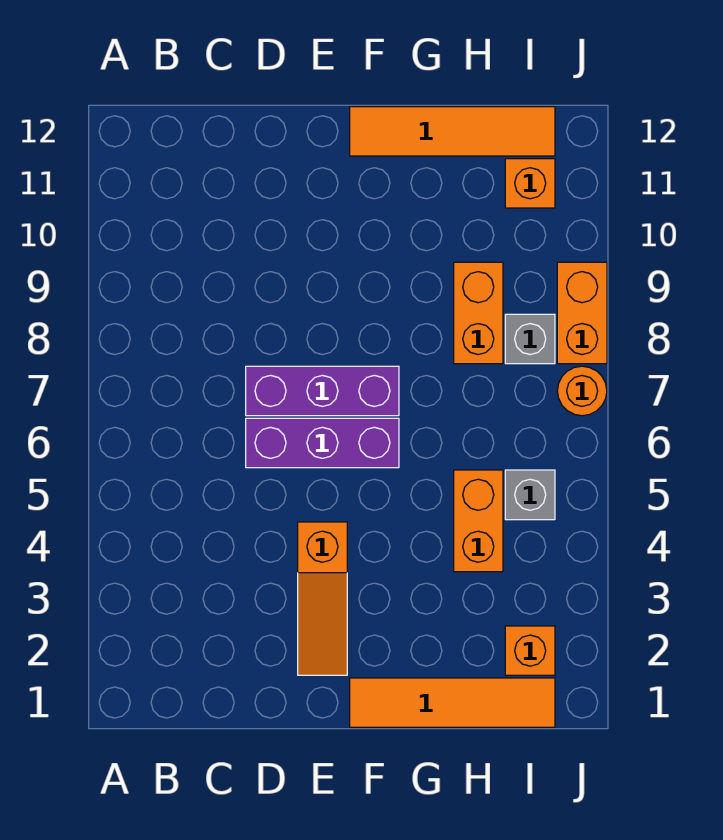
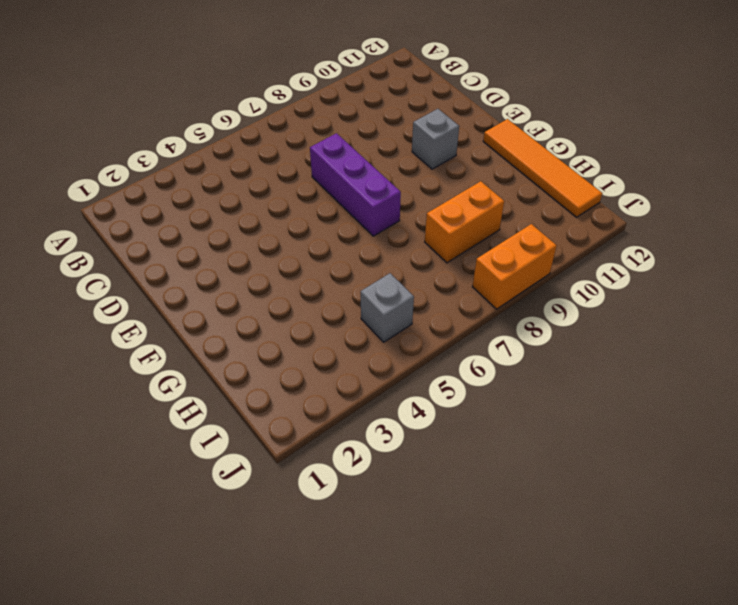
grey 1x1 brick [412,109,459,169] -> grey 1x1 brick moved to [505,314,555,364]
none -> purple 1x3 brick [246,418,399,468]
none -> orange 1x3 slope [298,522,347,675]
none -> orange 1x4 tile [350,678,555,727]

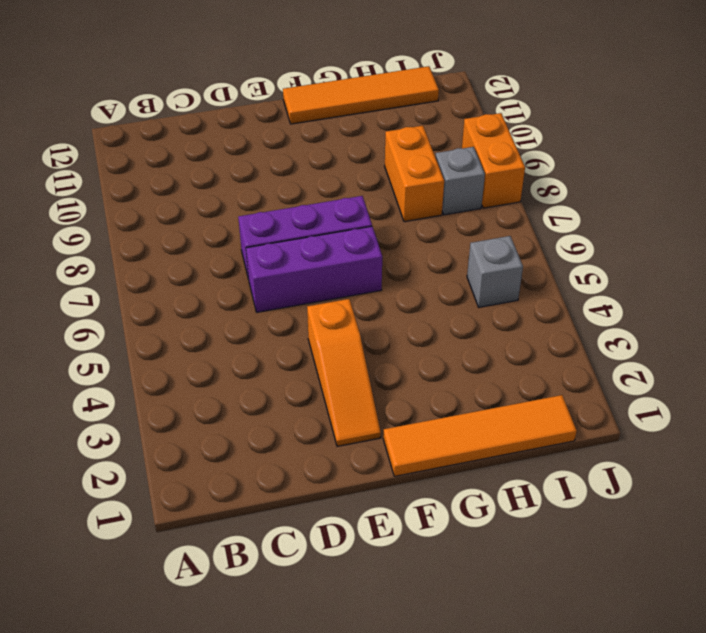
none -> orange 1x2 brick [454,470,503,572]
none -> orange 1x1 brick [505,626,555,675]
none -> orange 1x1 brick [505,159,555,208]

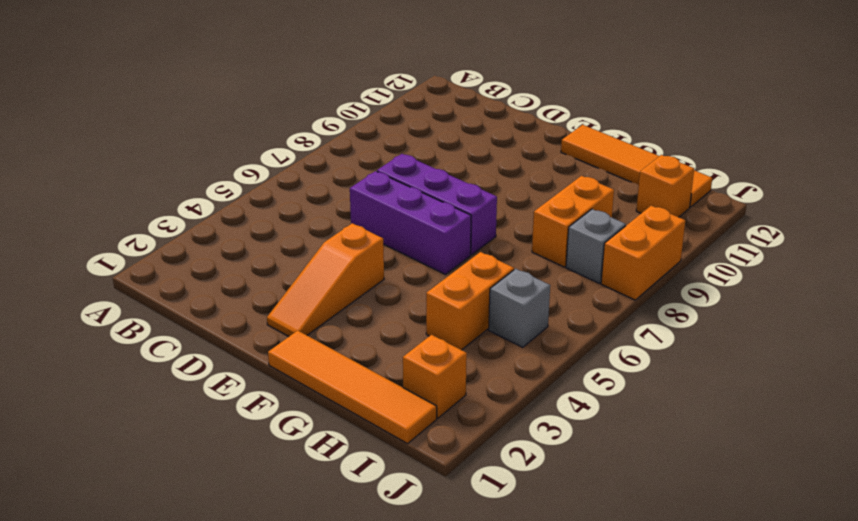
none -> orange 1x1 round brick [557,366,607,416]

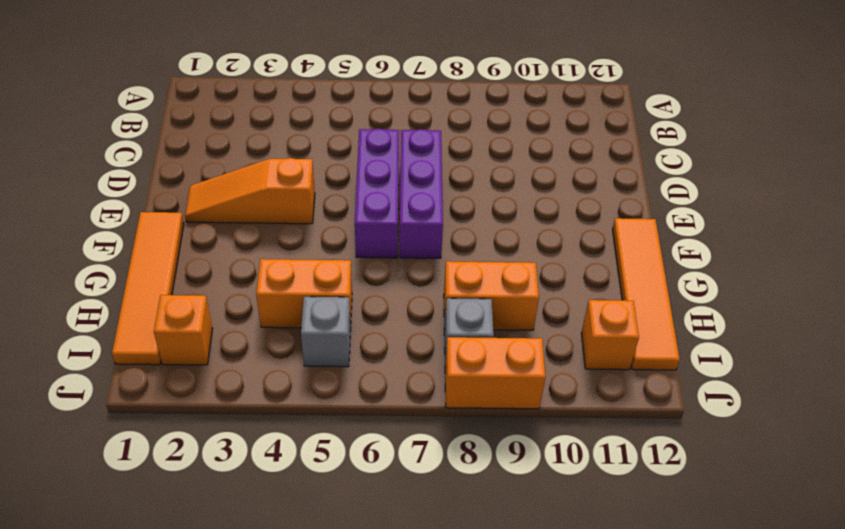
none -> orange 1x1 round brick [557,366,607,416]

